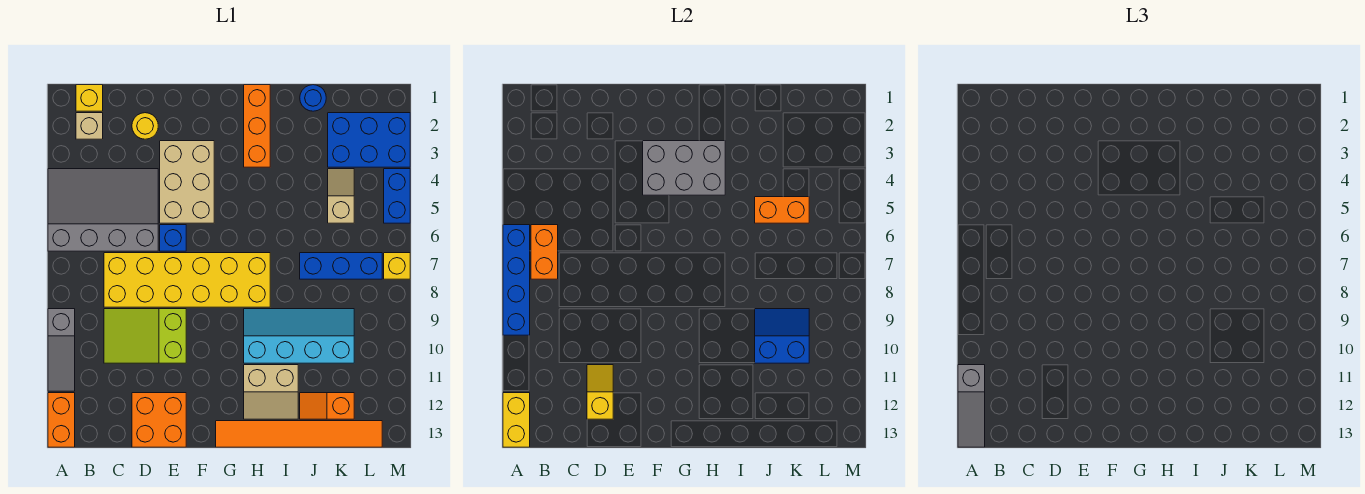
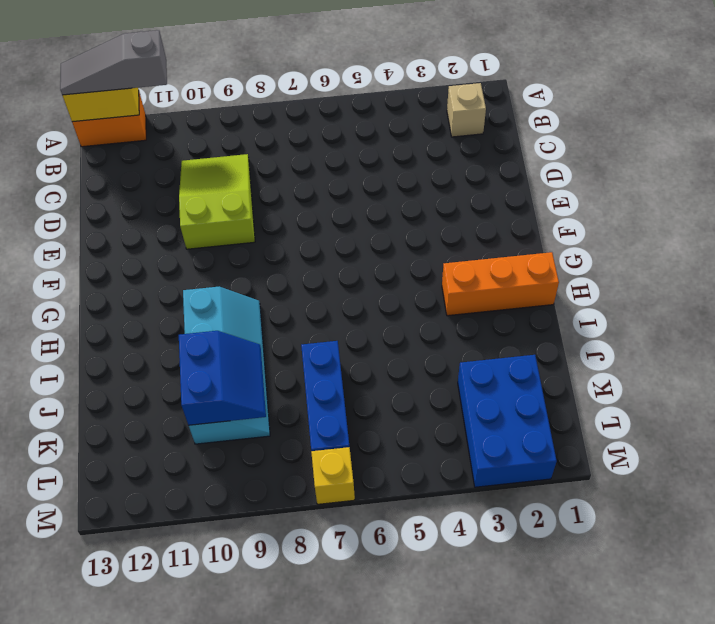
none -> grey 3x4 slope [48,169,158,251]
none -> grey 1x3 slope [48,309,75,391]
none -> yellow 1x1 brick [76,85,103,111]
none -> yellow 2x6 brick [104,253,270,307]

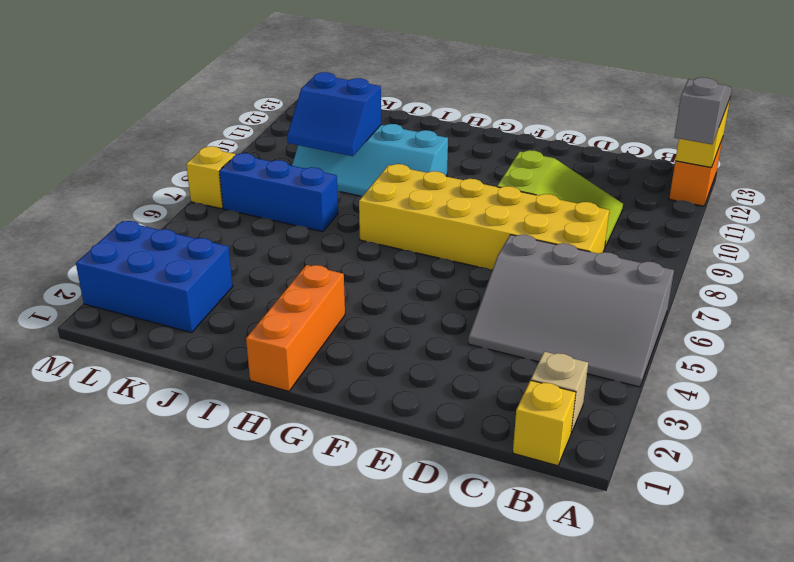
none -> grey 1x3 slope [48,309,75,391]
none -> yellow 1x1 round brick [132,113,158,139]
none -> orange 2x2 brick [132,393,186,447]
none -> tan 2x3 brick [160,141,214,223]

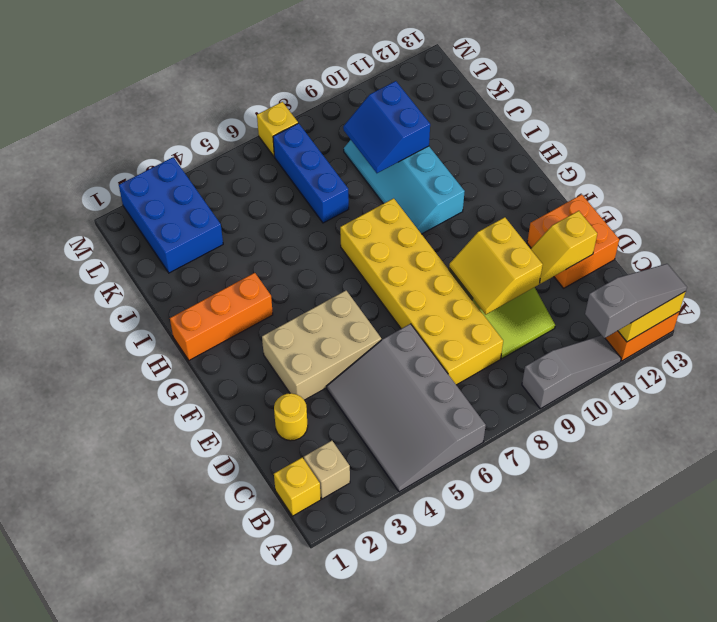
yellow 2x2 slope [449,217,543,314] -> none
none -> blue 1x1 brick [160,225,186,251]
none -> orange 1x6 tile [216,421,382,447]
none -> tan 2x2 slope [244,365,298,419]
none -> blue 1x1 round brick [300,85,326,111]

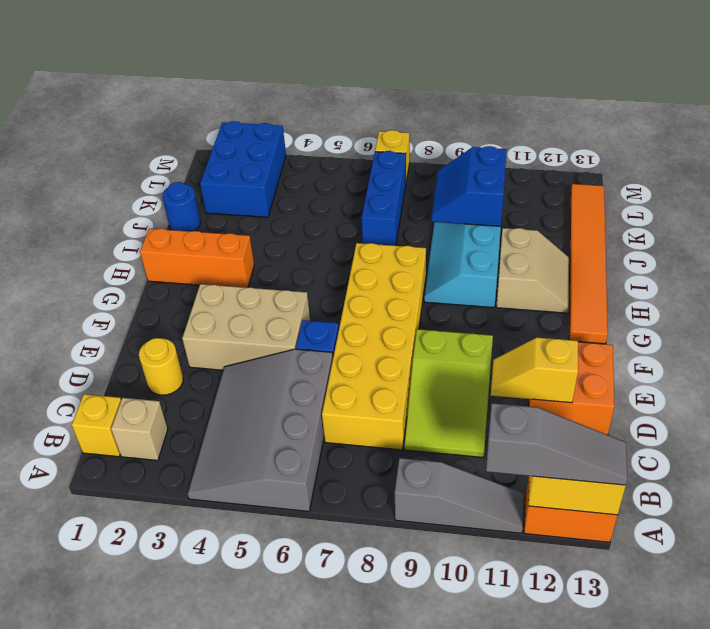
none -> orange 1x2 slope [300,393,354,419]
none -> tan 1x2 slope [328,169,354,223]
none -> blue 1x2 brick [384,169,410,223]
none -> blue 1x4 brick [503,225,530,335]

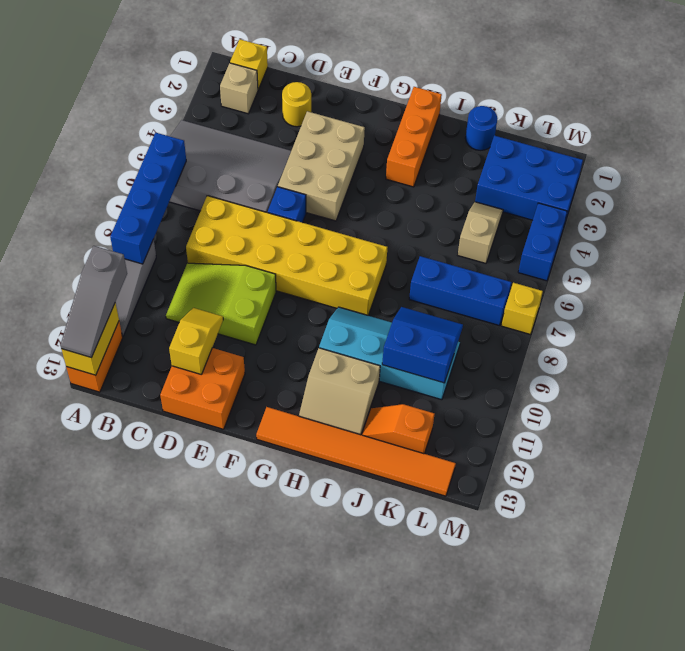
none -> orange 1x2 brick [531,225,558,279]
none -> grey 2x3 brick [643,141,725,195]
none -> orange 1x2 brick [755,197,809,223]

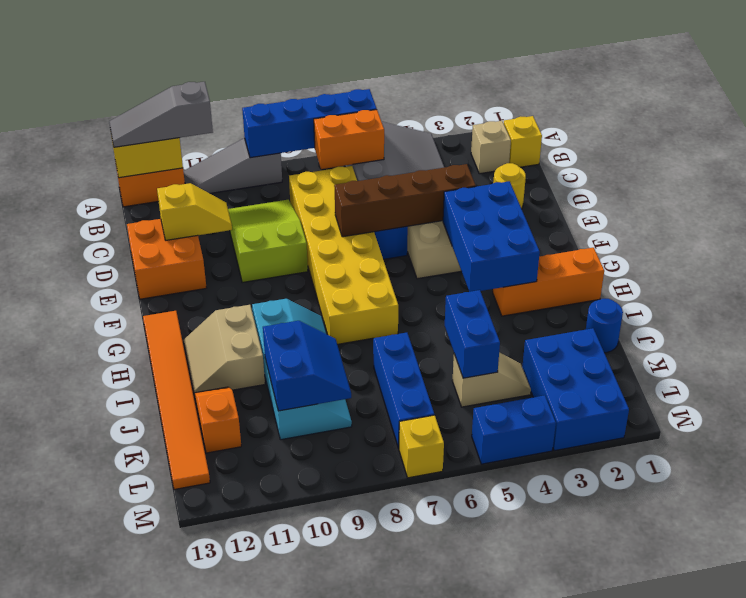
brown 1x4 brick [334,164,476,237] -> none
blue 2x3 brick [443,181,540,292] -> grey 2x3 brick [643,141,725,195]
blue 1x2 brick [445,290,500,378] -> orange 1x2 brick [755,197,809,223]

